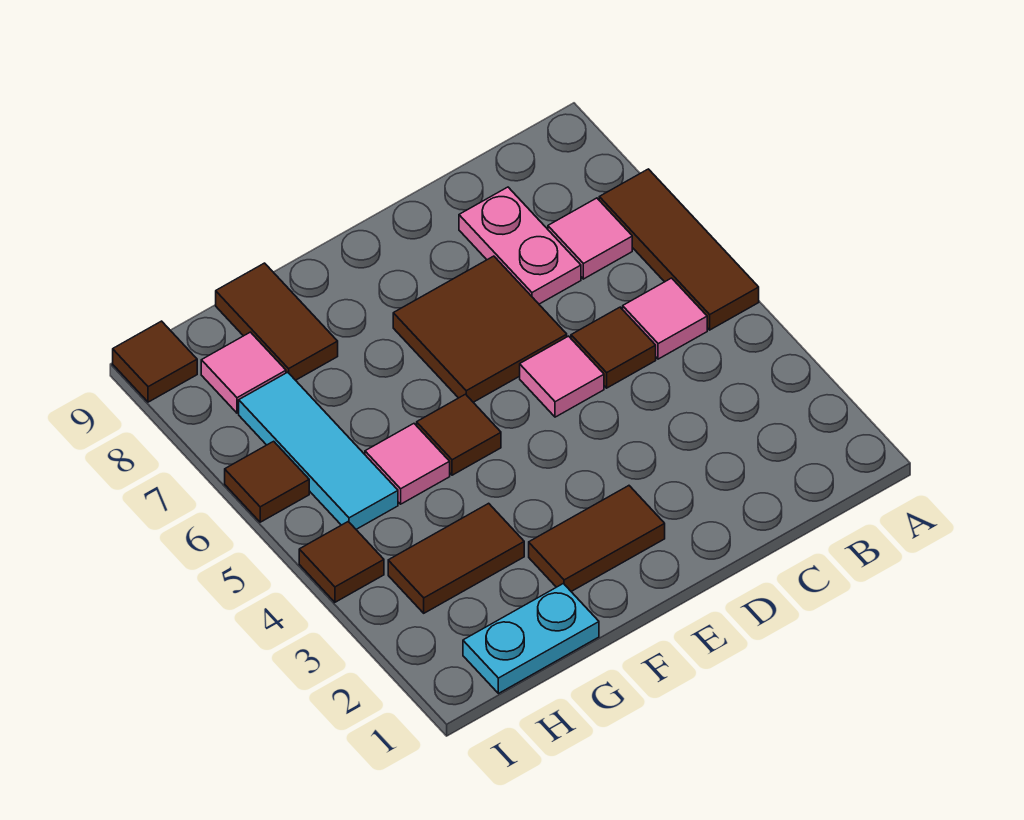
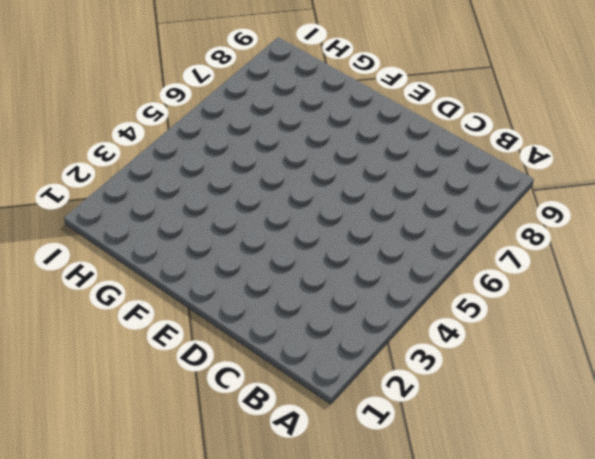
none -> brown 1x3 tile [599,169,759,330]
none -> pink 1x1 tile [623,278,707,359]
none -> pink 1x1 tile [548,198,632,279]

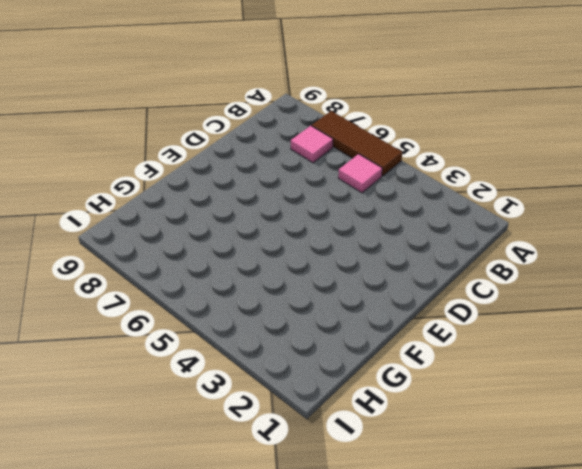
none -> brown 1x1 tile [571,307,656,388]
none -> pink 1x2 plate [459,187,581,304]
none -> pink 1x1 tile [520,336,604,417]

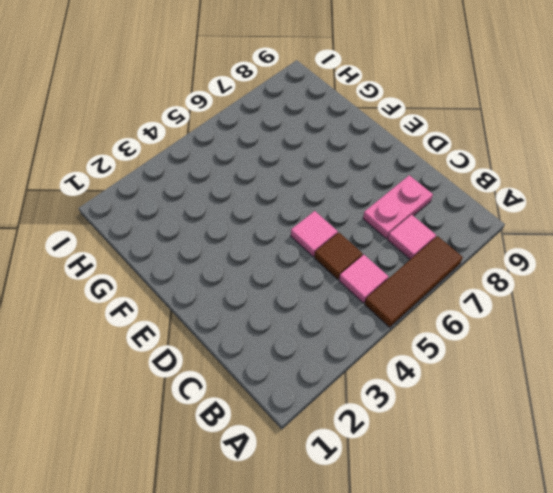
none -> brown 2x2 tile [393,256,567,402]
none -> brown 1x2 tile [529,486,665,591]
none -> brown 1x1 tile [417,394,501,475]

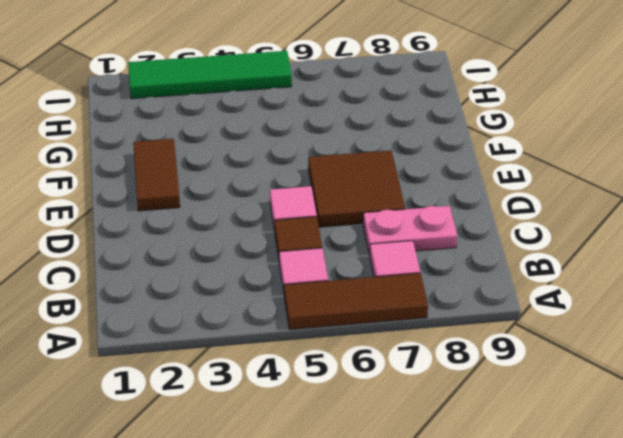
green 1x4 tile [128,51,292,99] -> brown 1x1 tile [299,521,384,602]
none -> brown 1x1 tile [417,394,501,475]
none -> cyan 1x2 plate [463,584,599,694]
none -> brown 1x2 tile [388,503,524,613]

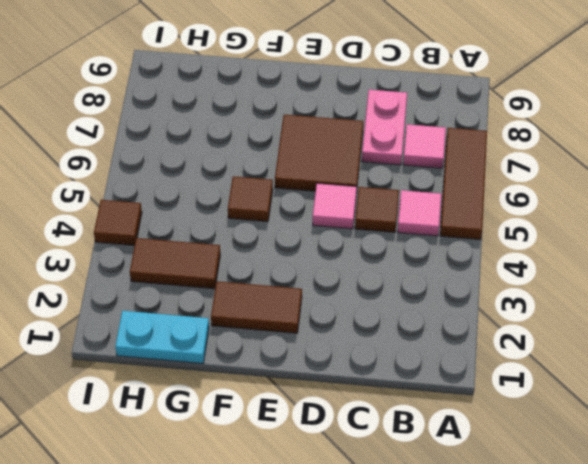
none -> pink 1x1 tile [365,424,450,504]
none -> brown 1x2 tile [216,263,338,380]
none -> cyan 1x3 tile [239,372,398,529]

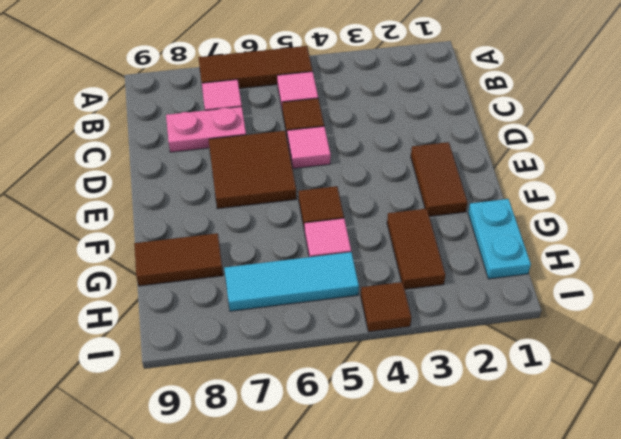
none -> pink 1x1 tile [201,332,286,413]
none -> brown 1x1 tile [225,441,309,522]
none -> brown 1x1 tile [113,321,197,402]

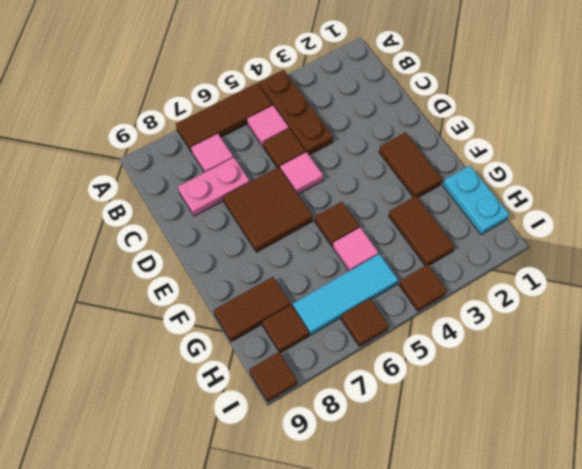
brown 1x3 plate [258,70,333,155] -> none
brown 1x1 tile [262,305,309,353] -> pink 1x1 tile [201,332,286,413]

